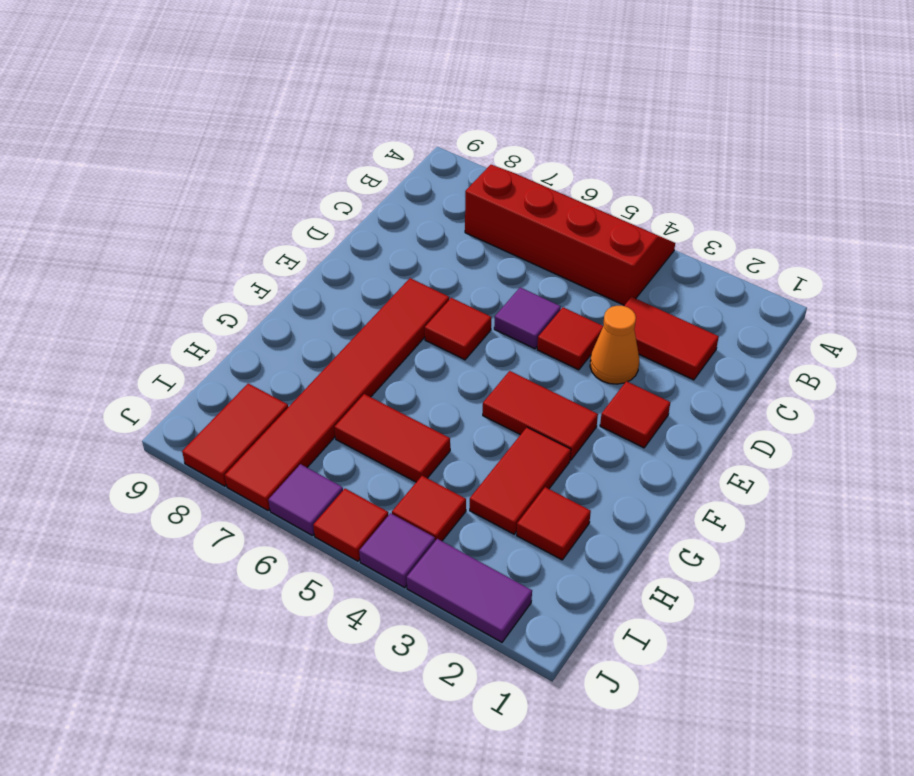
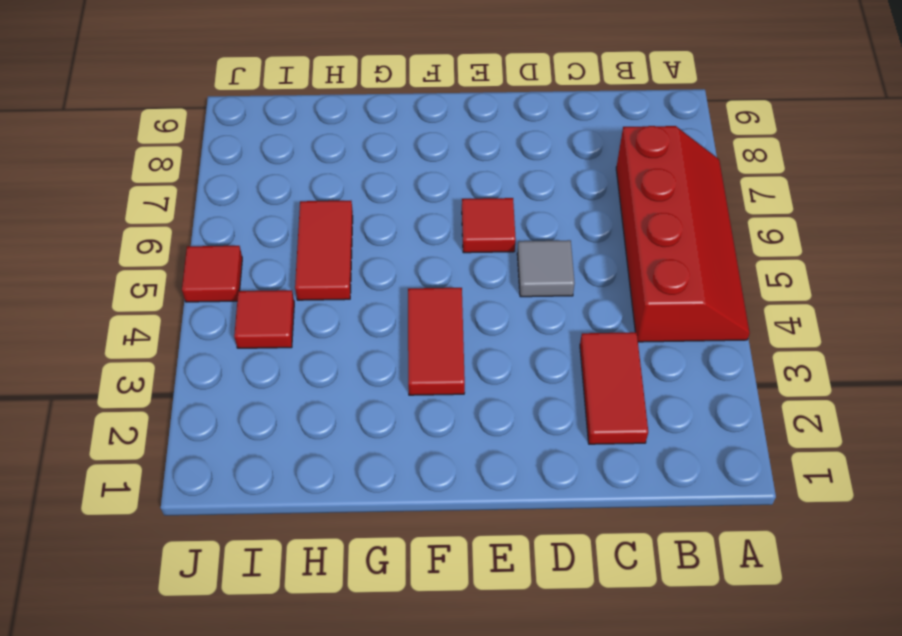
grey 1x1 tile [517,240,575,297] -> purple 1x1 tile [494,287,561,349]
none -> orange 1x1 cone [590,306,639,384]
none -> red 1x1 tile [537,307,603,370]
none -> red 1x1 tile [600,381,670,448]

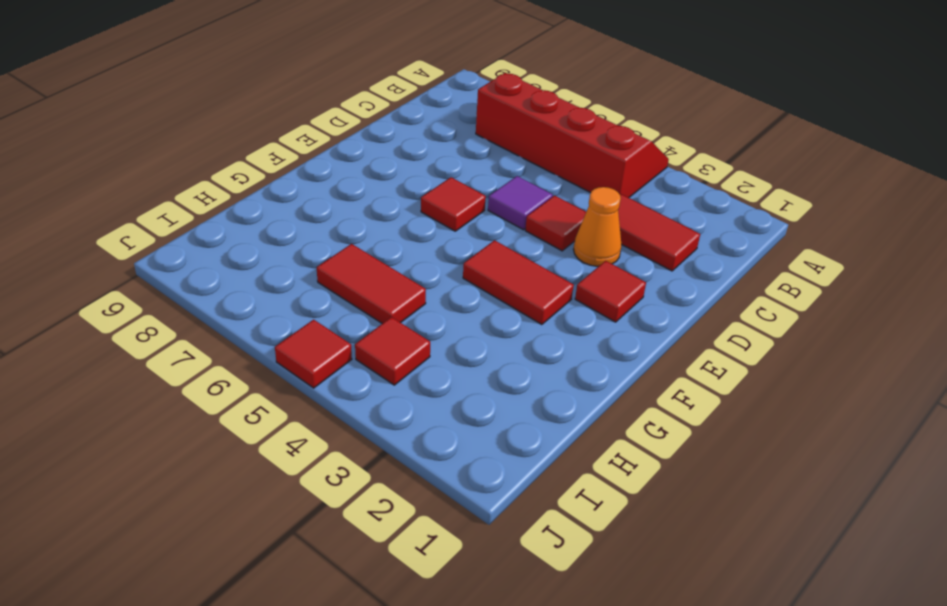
none -> red 1x6 tile [225,278,449,511]
none -> red 1x2 tile [470,427,571,534]
none -> red 1x1 tile [517,487,591,560]

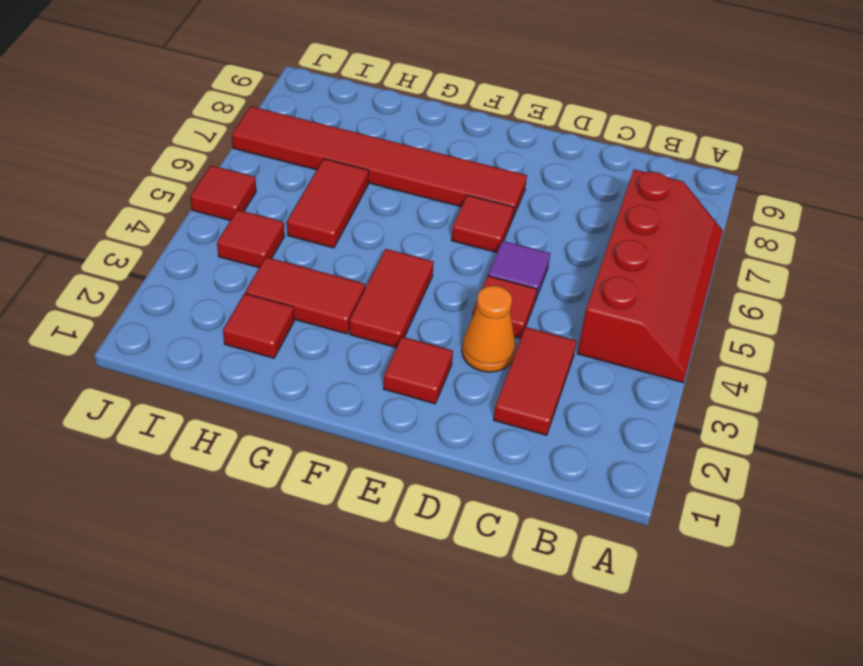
none -> red 1x2 tile [182,384,288,486]
none -> purple 1x2 tile [407,539,532,642]
none -> purple 1x1 tile [359,513,435,588]

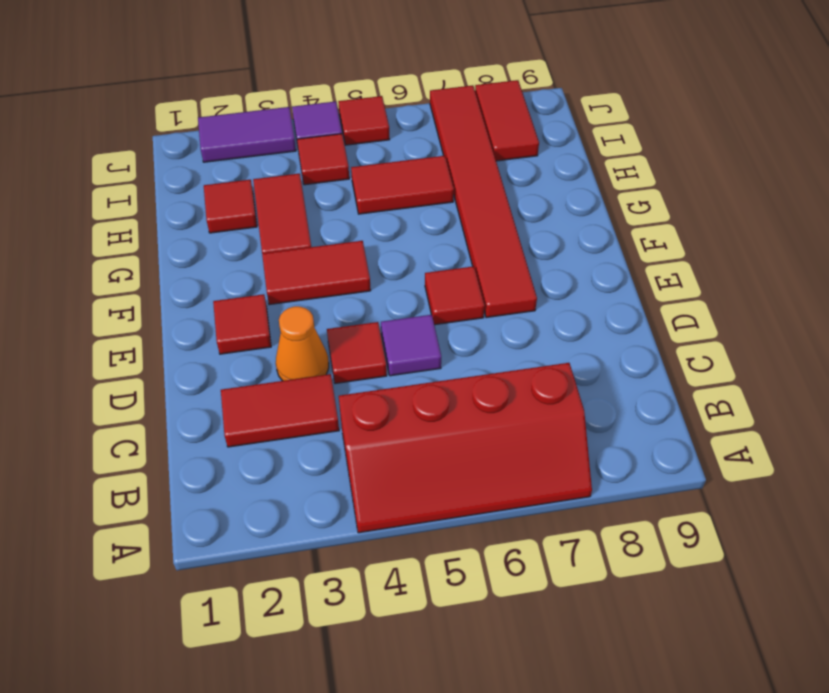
none -> purple 1x1 tile [269,464,343,536]

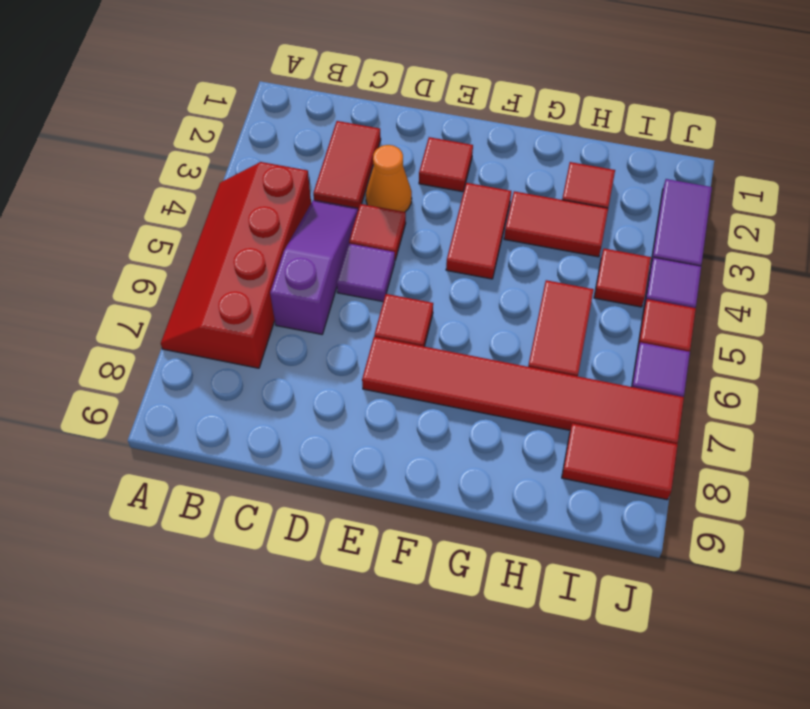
purple 1x3 slope [270,200,358,334] -> none

